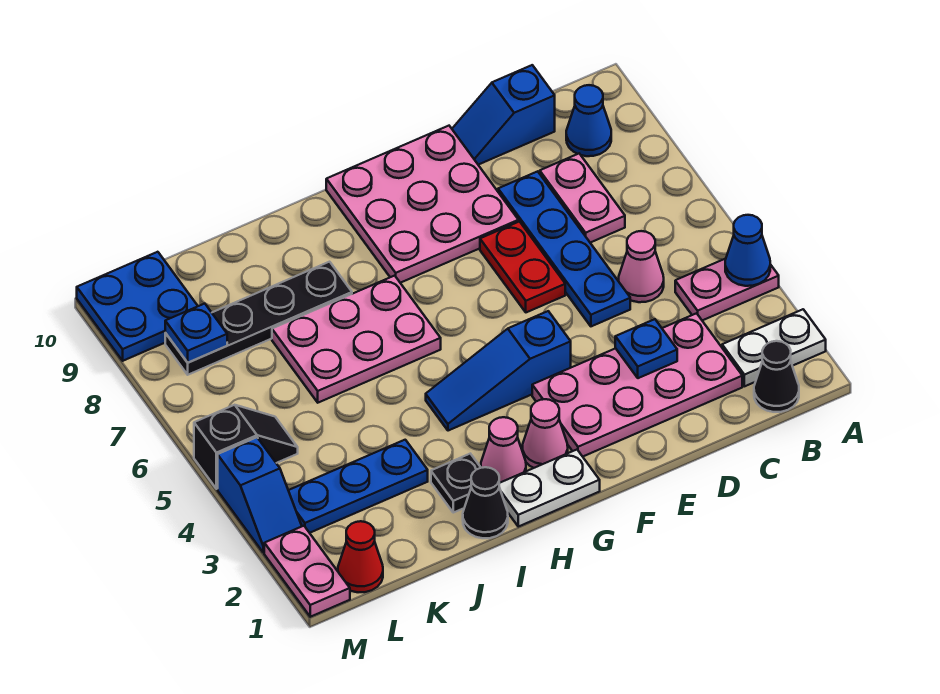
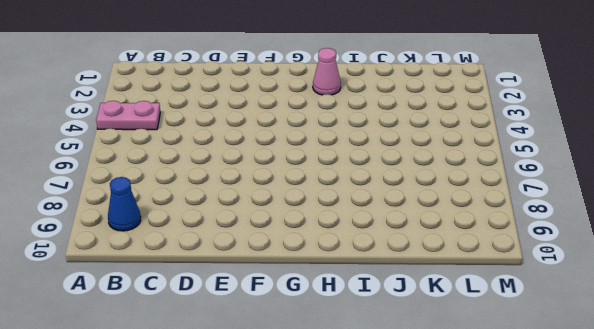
none -> white 1x2 plate [722,309,826,386]
none -> black 1x1 cone [754,341,799,412]
none -> pink 2x4 plate [532,313,742,457]

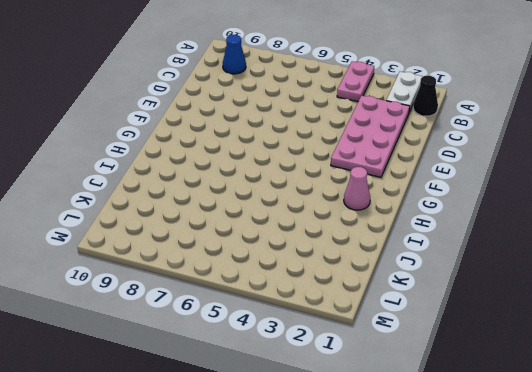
none -> pink 1x1 cone [619,231,664,302]
none -> pink 1x2 plate [540,154,625,243]
none -> blue 1x2 slope [452,65,555,165]

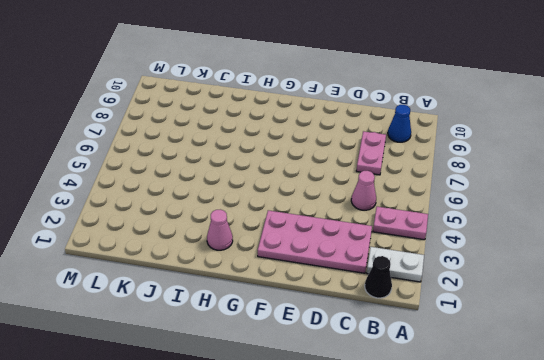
none -> blue 1x2 slope [452,65,555,165]
none -> blue 1x4 plate [498,171,630,326]
none -> red 1x2 plate [480,222,565,312]

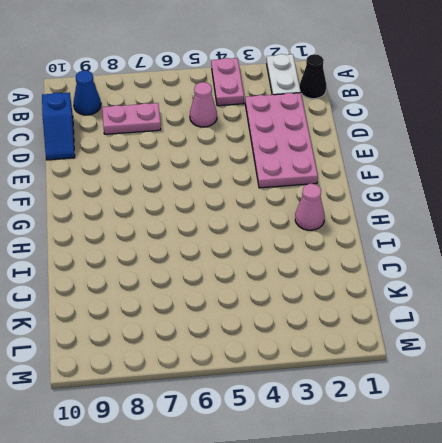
none -> blue 1x4 plate [498,171,630,326]
none -> red 1x2 plate [480,222,565,312]
none -> pink 3x3 plate [326,126,518,283]

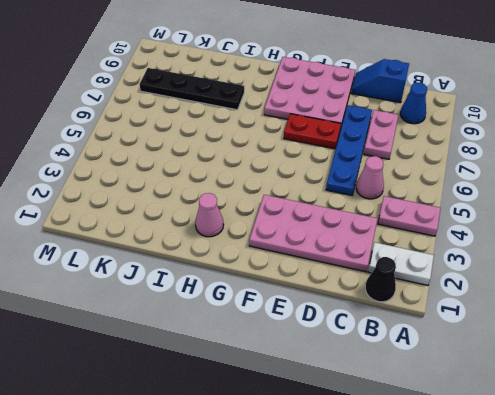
red 1x2 plate [284,114,341,149] -> red 1x2 plate turned to [480,222,565,312]
none -> blue 1x3 slope [426,311,571,431]
none -> white 1x2 plate [499,450,600,527]
none -> pink 1x1 cone [522,399,568,468]

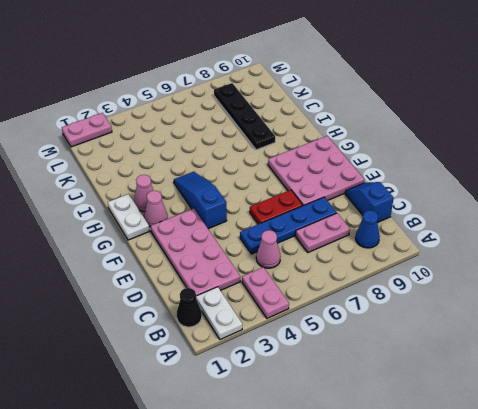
none -> pink 2x3 plate [272,276,441,403]
none -> black 1x1 cone [463,467,508,538]
none -> black 1x1 plate [431,454,481,513]

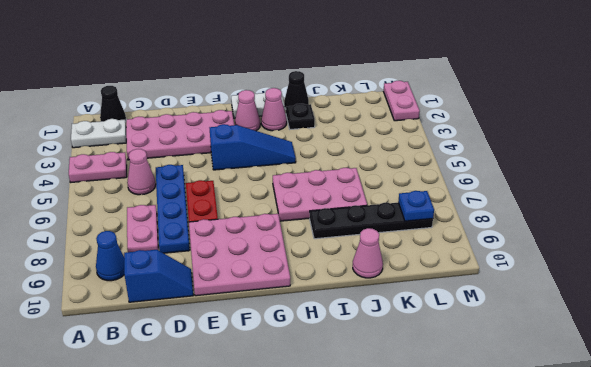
pink 1x1 cone [353,228,383,278] -> none
none -> blue 1x3 plate [288,440,428,533]
none -> red 1x1 cone [338,521,383,592]
none -> black 1x2 slope [194,405,298,489]

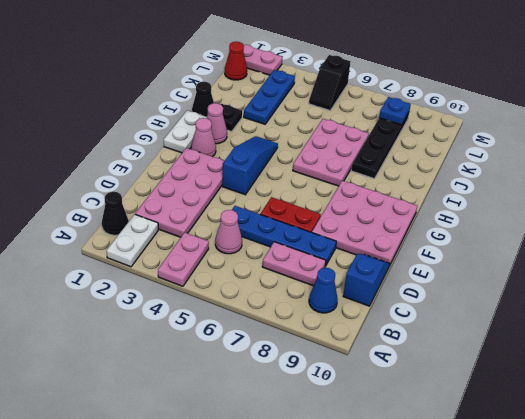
none -> blue 2x2 plate [77,252,198,361]
none -> blue 1x2 slope [218,437,302,553]
none -> blue 1x1 cone [725,215,770,286]

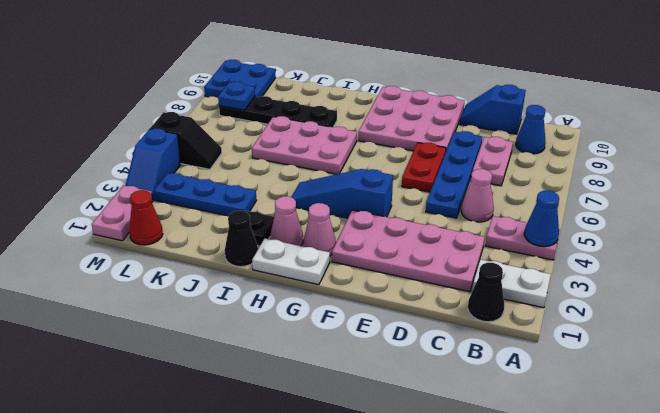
none -> blue 1x1 plate [615,319,677,378]

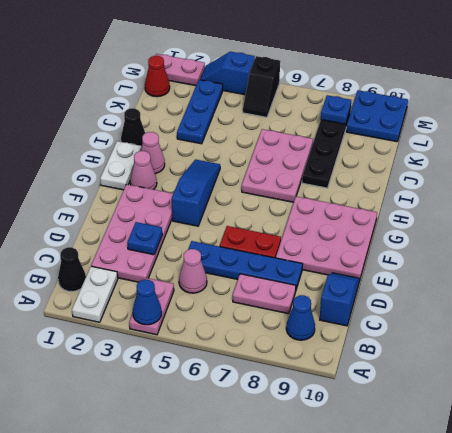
none -> black 1x1 plate [431,454,481,513]

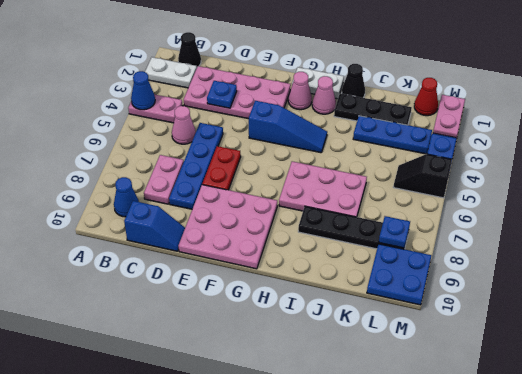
black 1x3 plate [334,93,412,125] -> black 1x1 plate [431,454,481,513]

